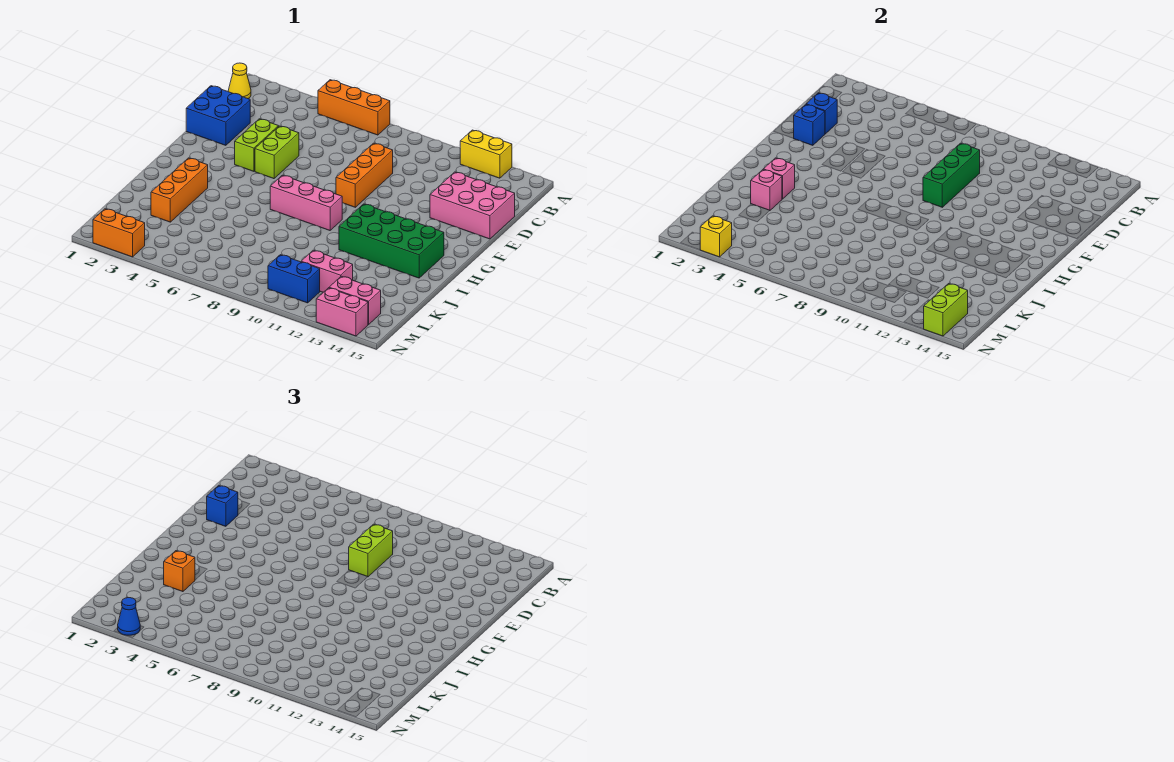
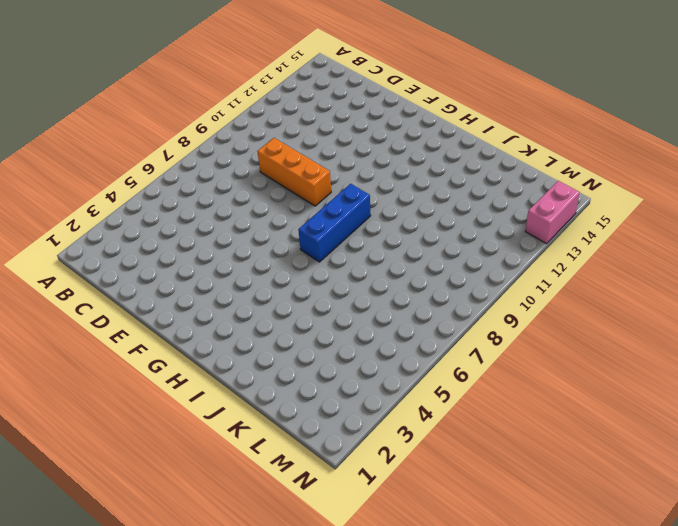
blue 1x3 brick [298,184,371,262] -> pink 1x3 brick [270,175,342,230]
none -> orange 1x3 brick [318,80,390,135]
none -> yellow 1x2 brick [460,130,512,178]
none -> yellow 1x1 cone [228,63,251,99]

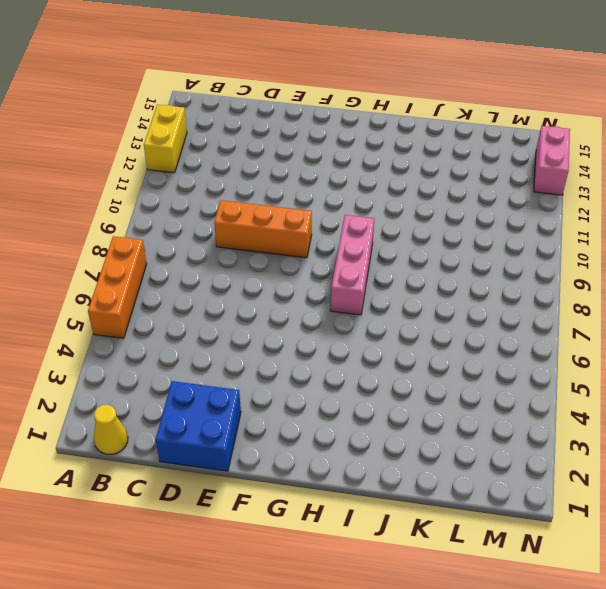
none -> pink 2x3 brick [430,172,515,239]
none -> lime 1x2 brick [235,119,279,171]
none -> lime 1x2 brick [255,126,299,179]

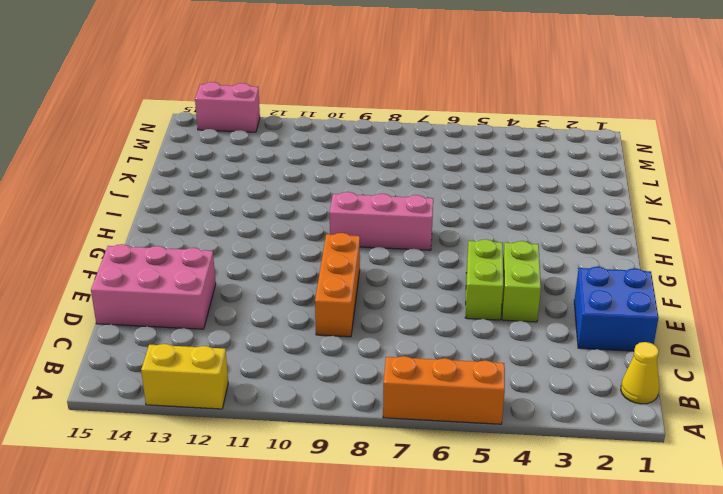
none -> green 2x4 brick [339,204,444,278]
none -> orange 1x3 brick [151,158,208,222]
none -> pink 1x2 brick [301,250,353,292]

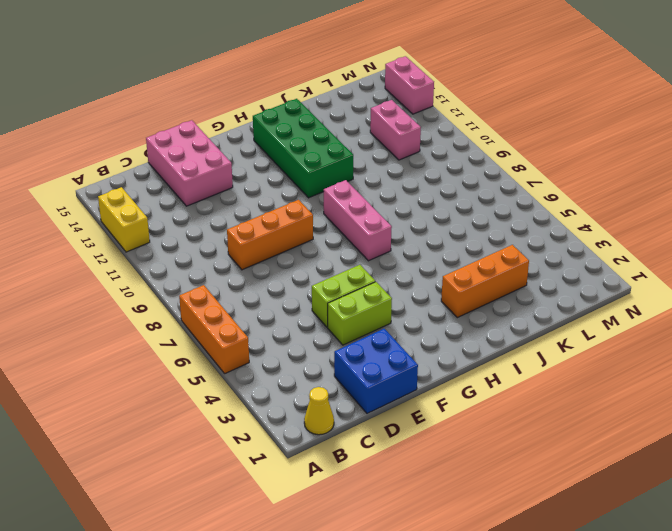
none -> blue 1x2 brick [268,255,320,303]
none -> pink 1x2 brick [329,276,381,324]
none -> orange 1x2 brick [93,209,145,257]

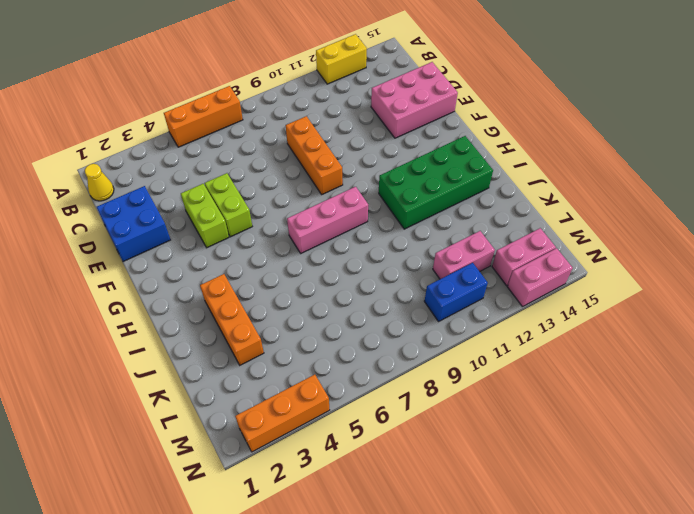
orange 1x3 brick [235,375,329,452] -> orange 1x2 brick [93,209,145,257]
none -> blue 1x1 brick [806,93,837,134]
none -> green 1x3 brick [923,143,980,207]
none -> blue 1x1 brick [794,104,825,145]

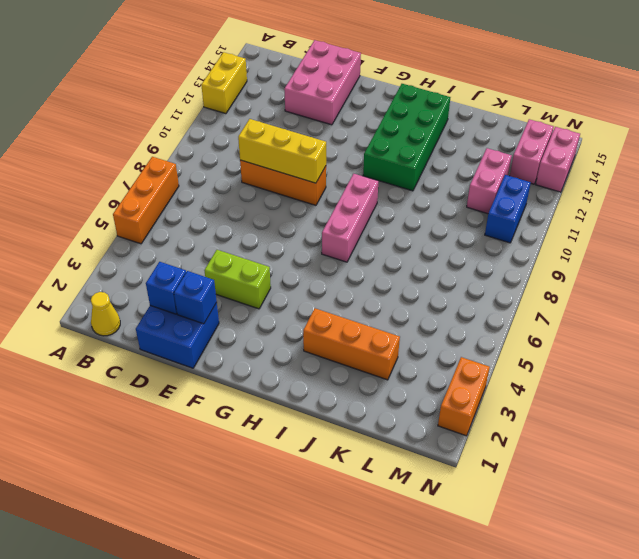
yellow 1x3 brick [238,119,326,183] -> green 1x3 brick [923,143,980,207]
none -> lime 1x2 brick [255,126,299,179]
none -> pink 1x1 brick [763,158,795,199]
none -> pink 1x1 brick [751,170,782,211]

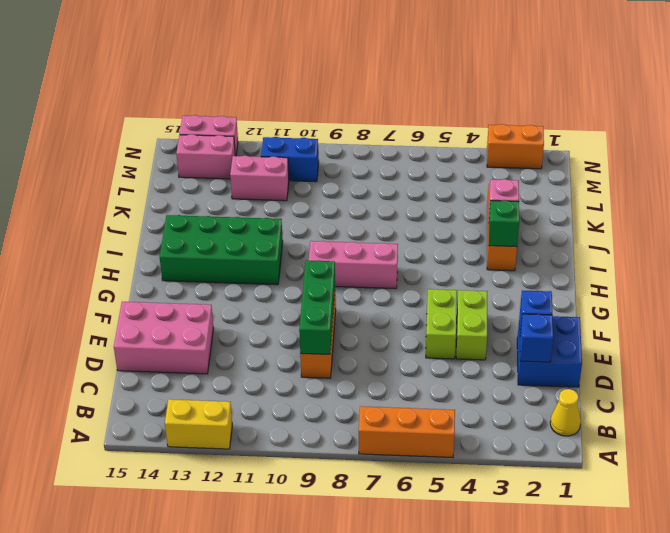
green 1x1 brick [489,200,519,247] -> pink 1x1 brick [763,158,795,199]
none -> lime 1x2 brick [924,284,968,336]
none -> yellow 1x1 brick [700,216,732,257]
none -> lime 1x2 brick [349,524,393,577]

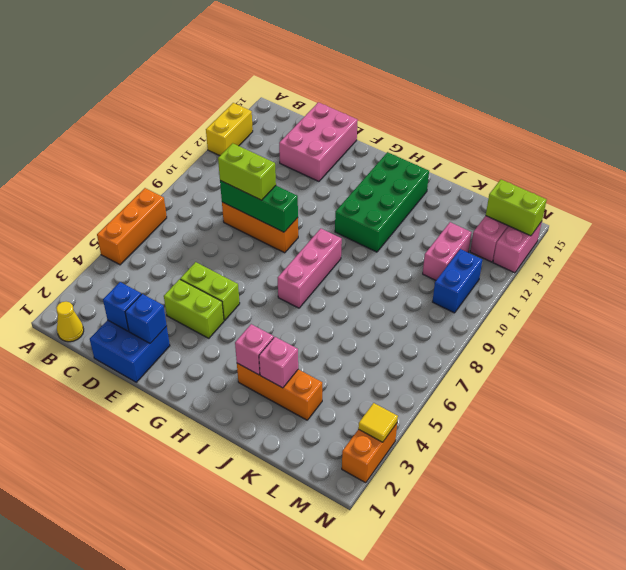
yellow 1x1 tile [358,403,398,442] -> yellow 1x1 brick [700,216,732,257]
none -> blue 1x1 brick [207,485,238,526]
none -> orange 1x1 brick [164,551,195,592]
none -> blue 1x1 cone [118,598,140,635]

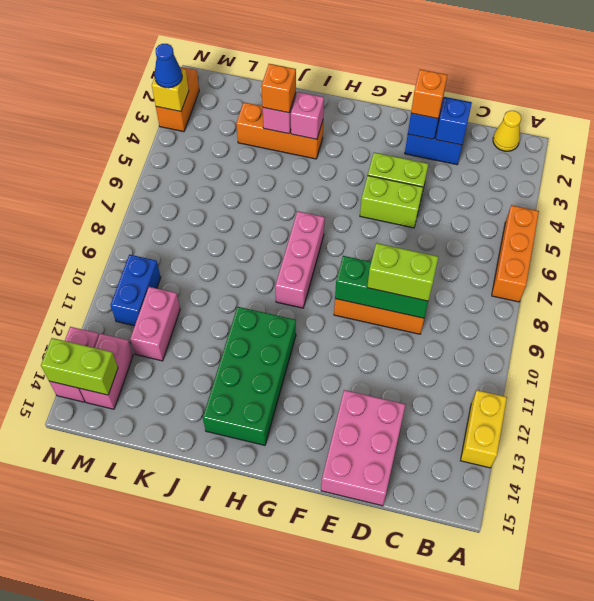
orange 1x1 brick [411,69,447,119] -> blue 1x1 brick [207,485,238,526]

